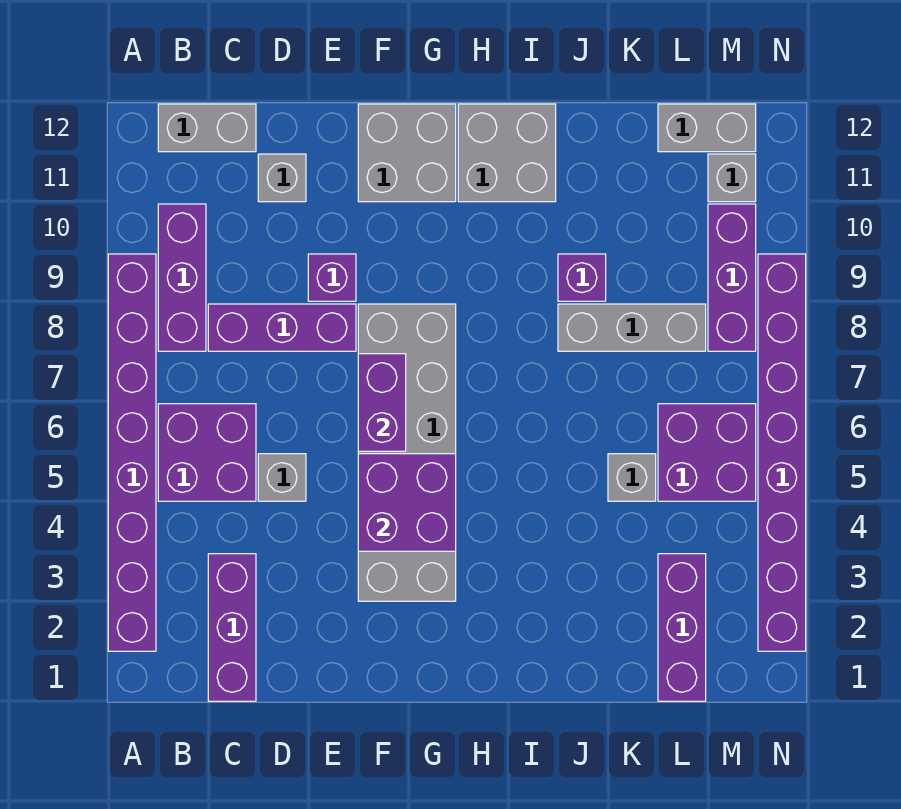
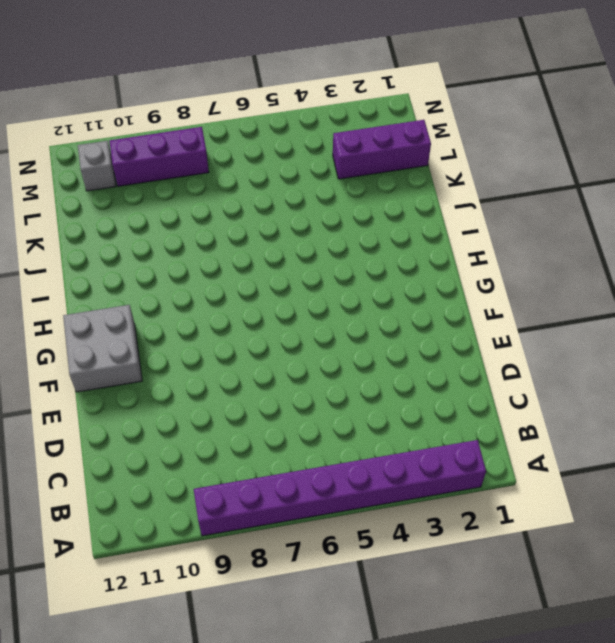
none -> purple 2x2 brick [158,404,256,501]
none -> purple 1x3 brick [158,204,206,351]
none -> grey 1x2 brick [158,104,256,152]

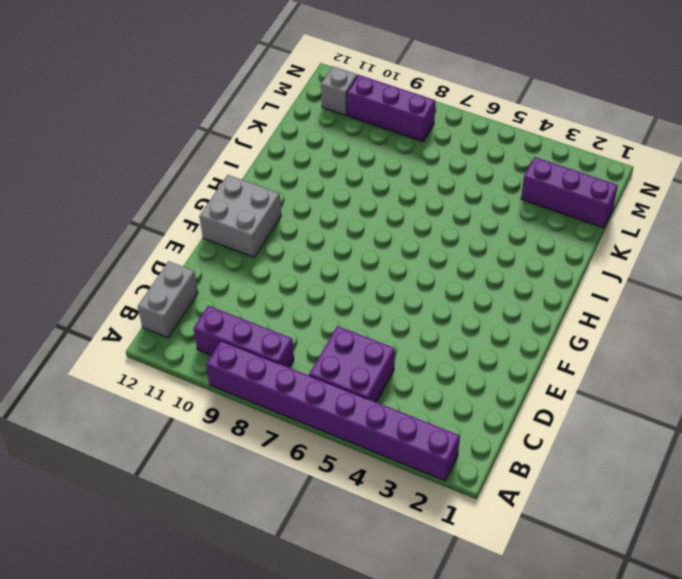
none -> purple 1x3 brick [208,554,256,701]
none -> purple 1x3 brick [208,304,356,351]
none -> grey 1x1 brick [258,454,306,501]

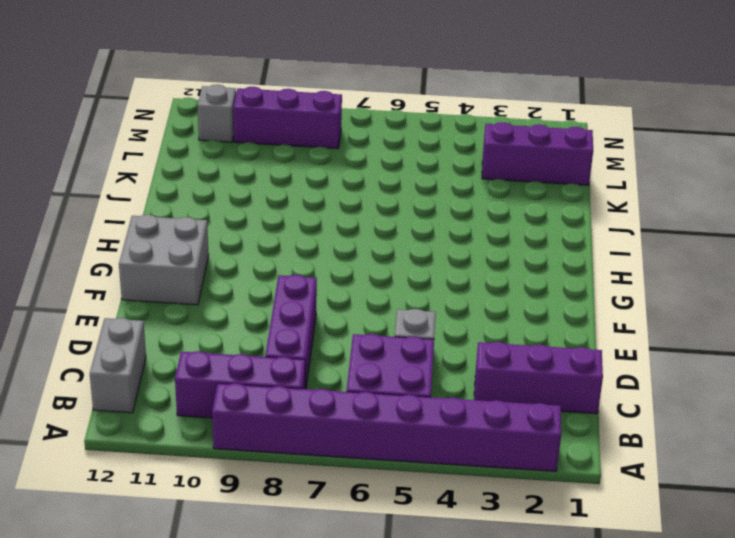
none -> grey 1x1 brick [258,154,306,202]
none -> purple 1x1 brick [308,254,356,301]
none -> grey 2x6 brick [358,304,456,601]

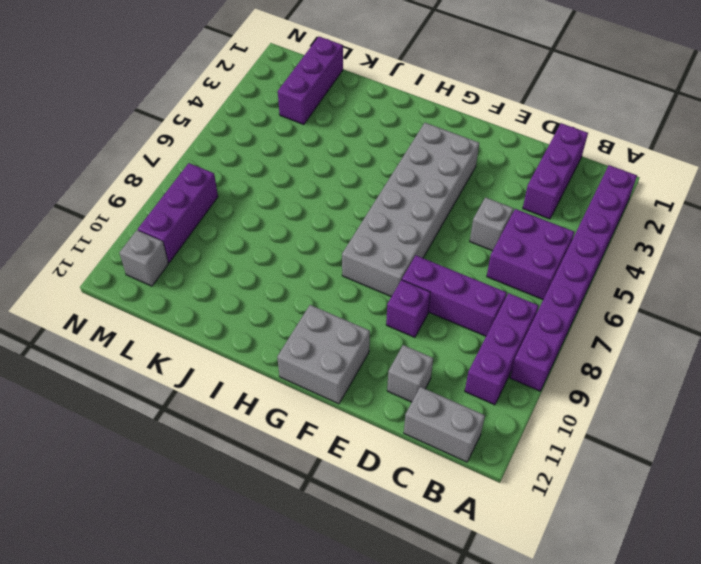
none -> grey 2x2 brick [458,104,556,202]
none -> grey 1x3 brick [558,304,706,351]
none -> purple 1x1 brick [558,254,606,301]

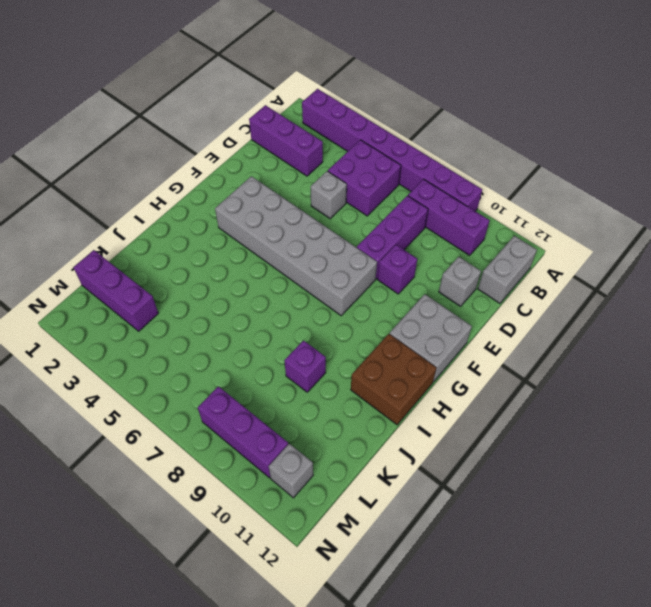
brown 2x2 brick [351,334,436,425] -> grey 2x2 brick [458,104,556,202]
none -> grey 1x3 brick [558,304,706,351]
none -> grey 1x1 brick [608,454,656,501]
none -> purple 2x2 brick [658,404,756,501]

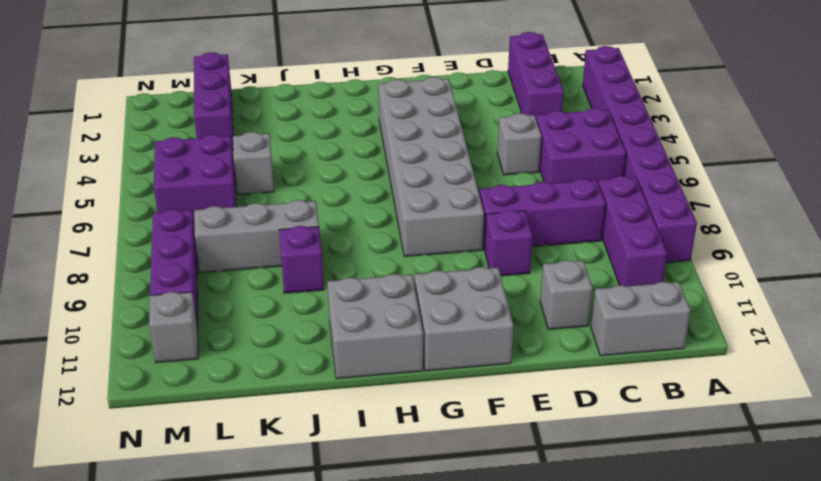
none -> grey 1x2 brick [658,104,756,152]
none -> purple 1x8 brick [758,254,806,651]
none -> purple 2x2 brick [358,454,456,551]

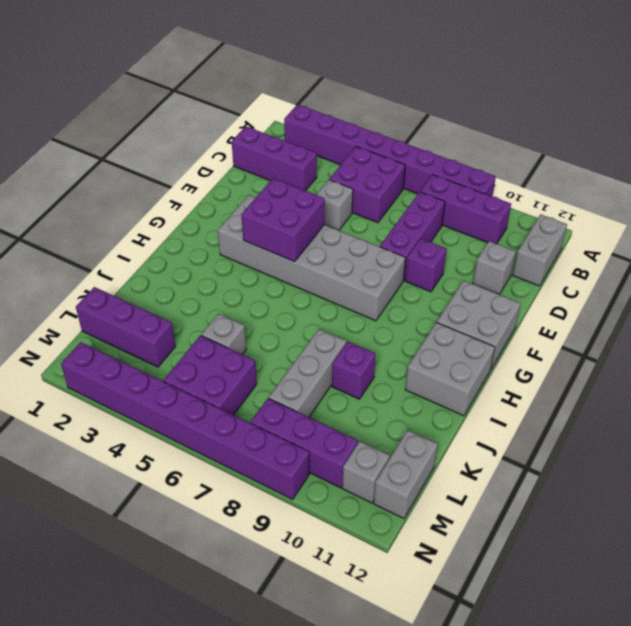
none -> purple 1x2 brick [358,354,406,451]

